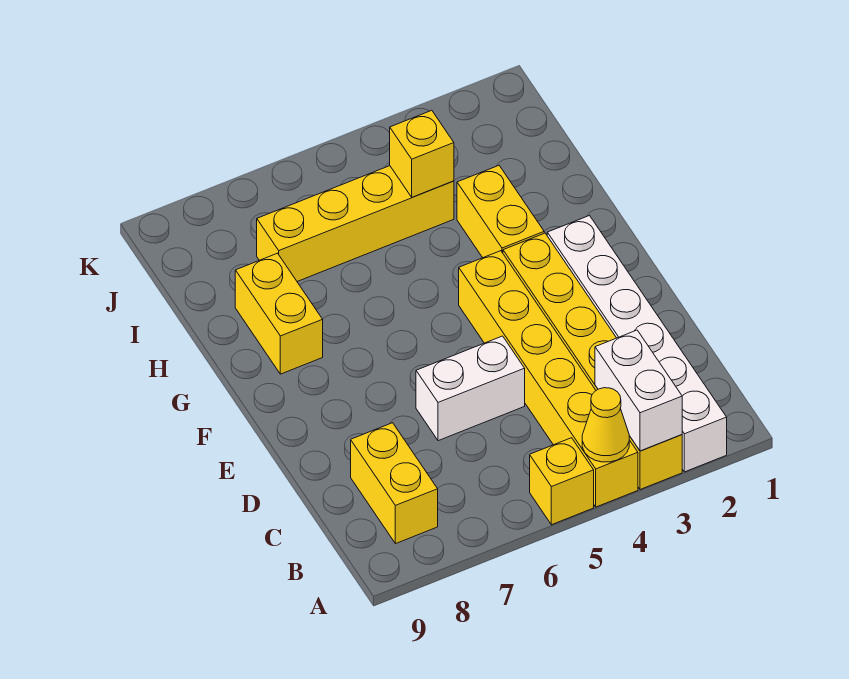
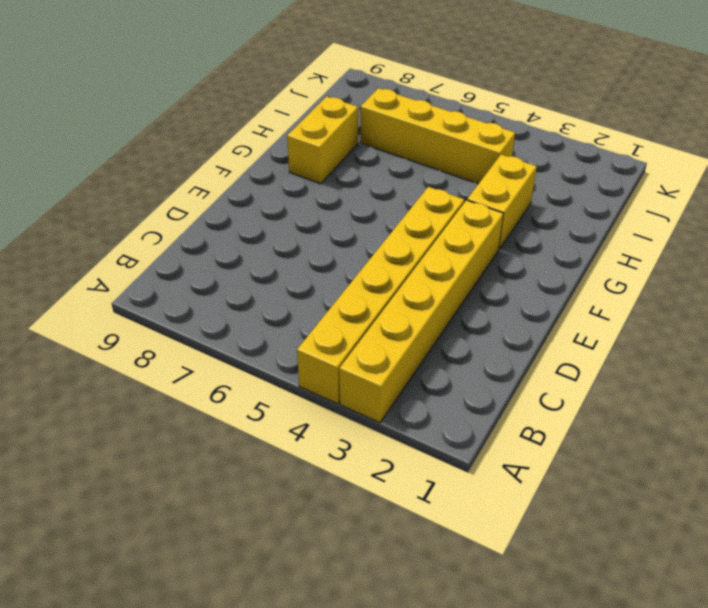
none -> white 1x6 brick [547,216,727,472]
none -> yellow 1x1 brick [530,438,594,525]
none -> yellow 1x2 brick [351,423,438,544]

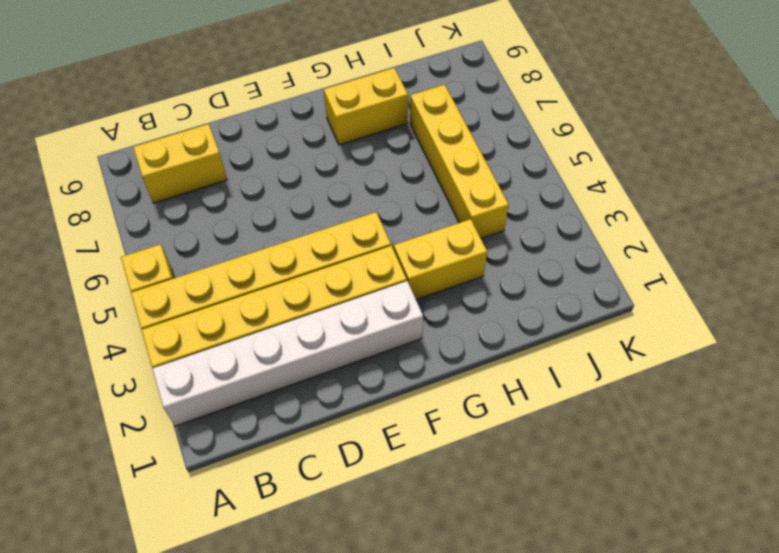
none -> white 1x2 brick [416,336,525,441]
none -> white 1x2 brick [595,330,682,451]
none -> yellow 1x1 cone [582,388,629,462]

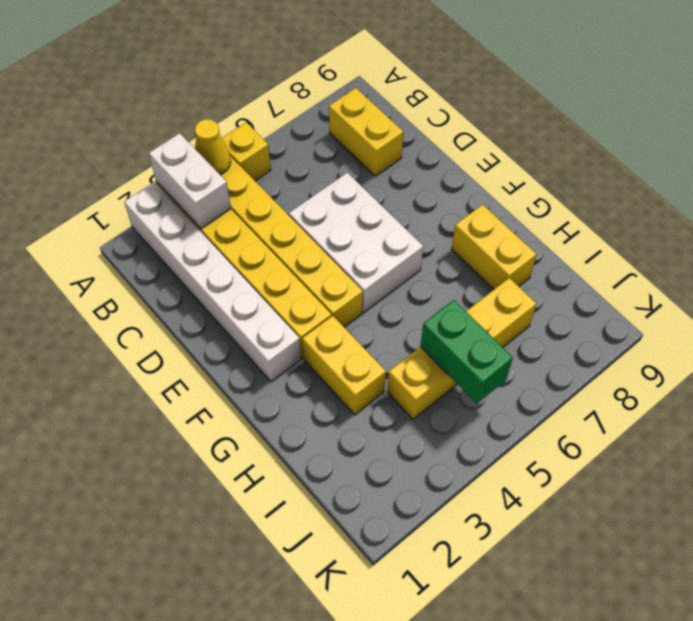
white 2x3 brick [289,173,423,312] -> white 1x2 brick [416,336,525,441]
green 1x2 brick [420,300,513,404] -> none
none -> yellow 1x1 brick [390,110,454,197]

